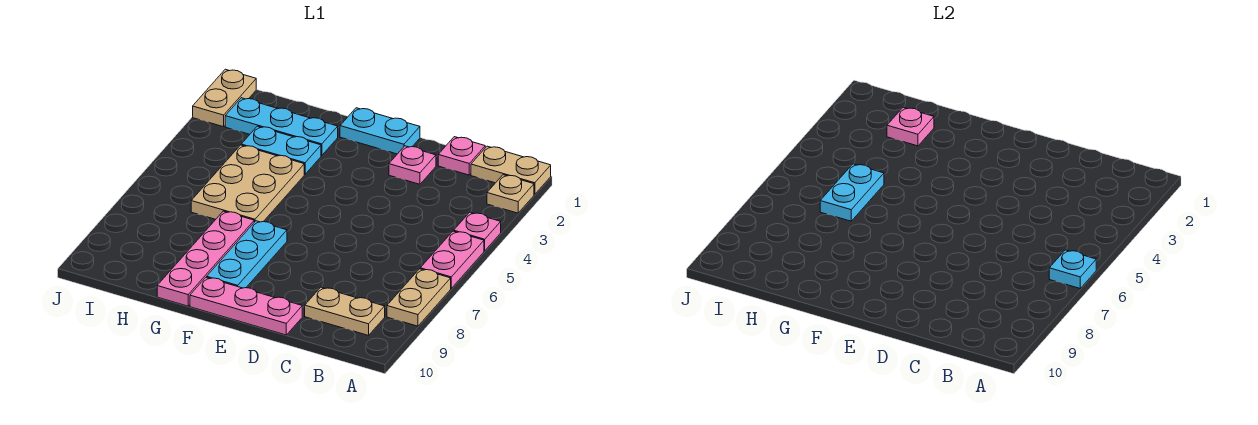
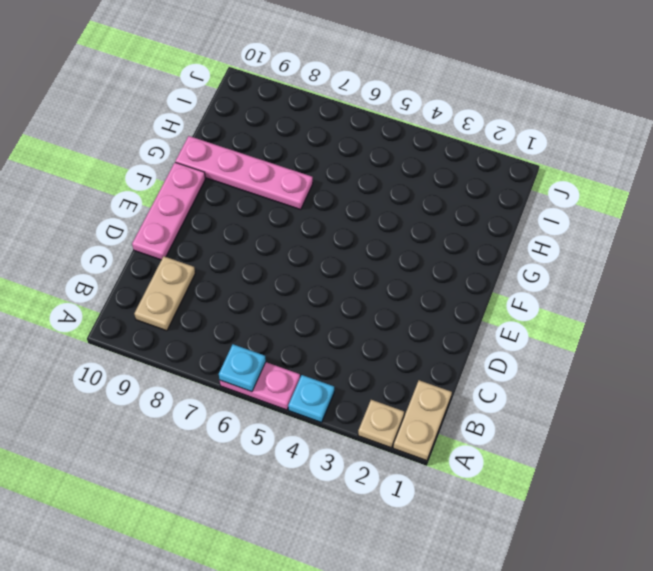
cyan 1x1 plate [288,375,334,422] -> pink 1x1 plate [454,212,501,251]
none -> tan 1x2 plate [387,269,451,326]
none -> pink 1x1 plate [438,137,485,175]
none -> pink 1x1 plate [389,146,436,184]

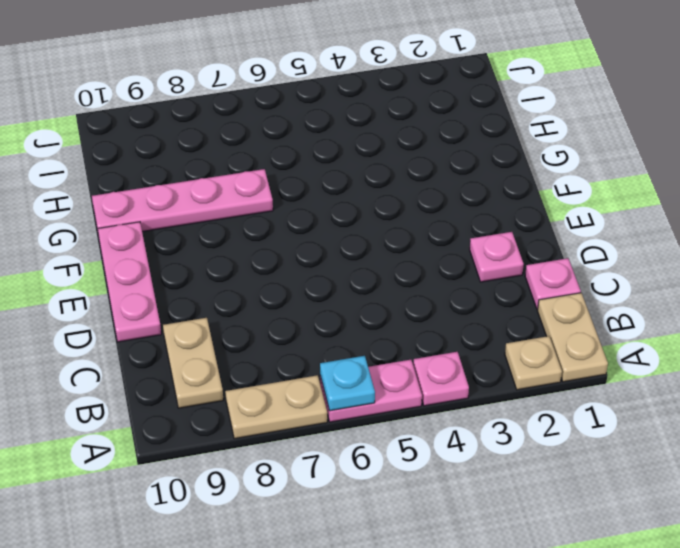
none -> cyan 1x2 plate [340,108,420,154]
none -> cyan 1x3 plate [207,221,287,288]
none -> cyan 1x3 plate [225,98,338,156]

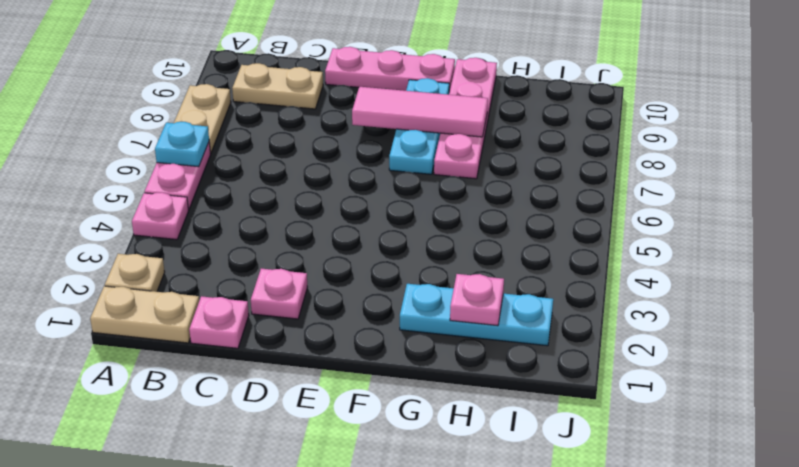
pink 1x3 tile [352,87,488,137] -> none
none -> cyan 1x2 plate [340,108,420,154]
none -> cyan 1x2 plate [241,126,321,174]
none -> tan 2x3 plate [191,145,304,222]

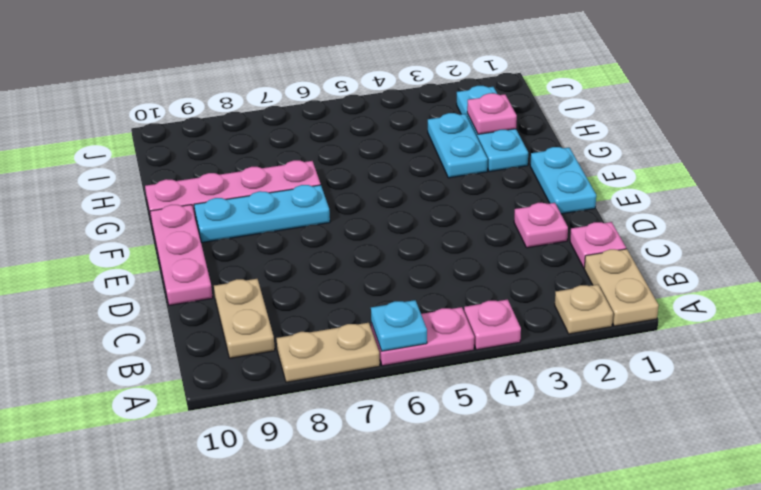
none -> tan 2x3 plate [191,145,304,222]
none -> tan 1x2 plate [193,69,256,127]
none -> cyan 1x2 plate [820,164,884,221]

